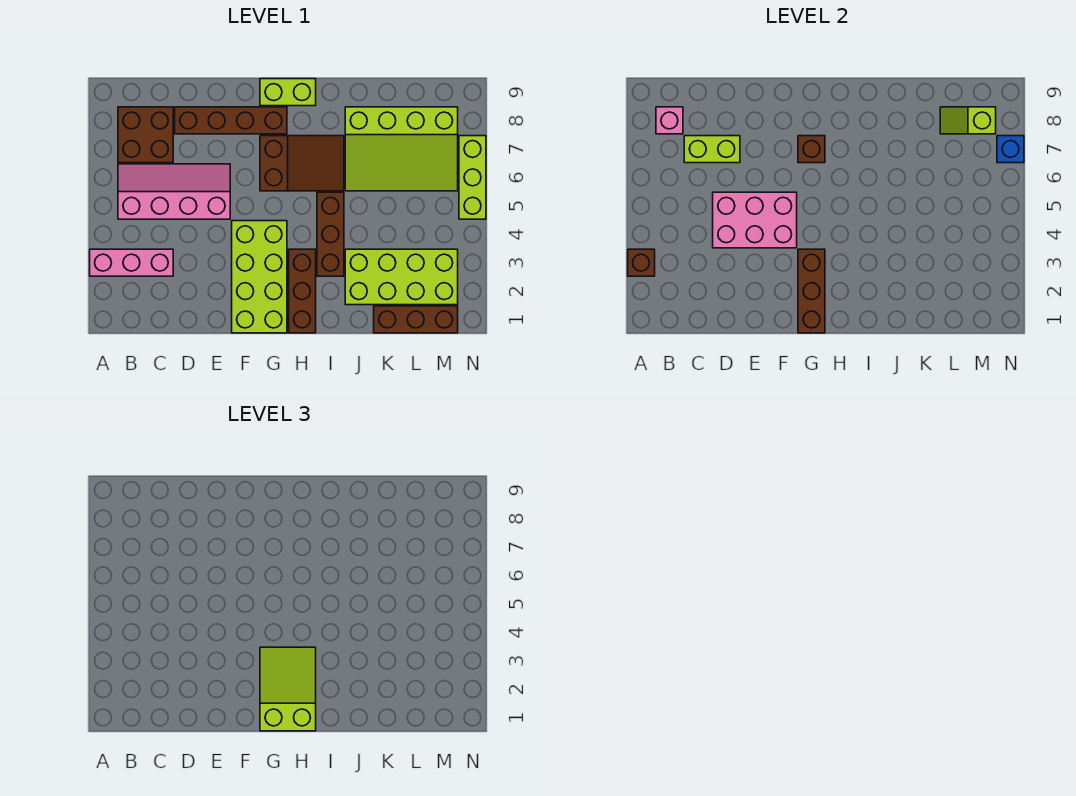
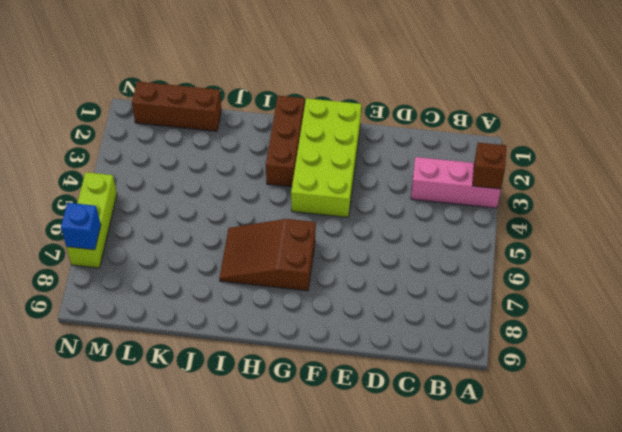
none -> pink 2x4 slope [118,164,230,219]
none -> brown 2x2 brick [118,107,173,163]
none -> brown 1x4 brick [175,107,287,134]

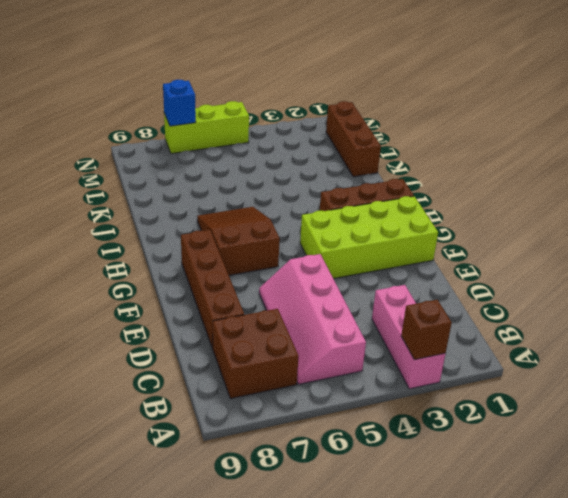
none -> lime 1x2 brick [260,79,316,106]
none -> brown 1x3 brick [317,192,344,276]
none -> lime 2x4 brick [345,249,458,305]

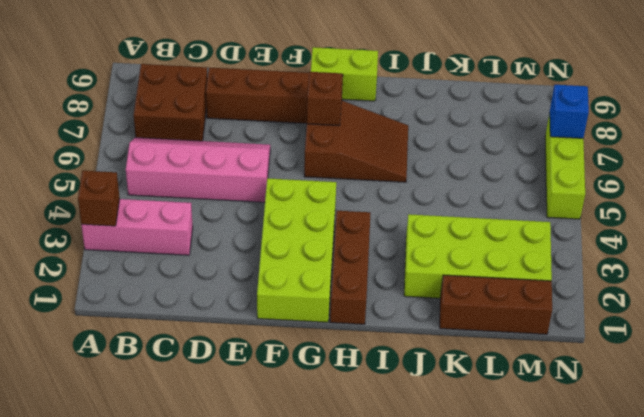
none -> brown 1x3 brick [317,192,344,276]
none -> lime 3x4 slope [345,107,458,191]
none -> pink 1x1 brick [656,107,683,134]

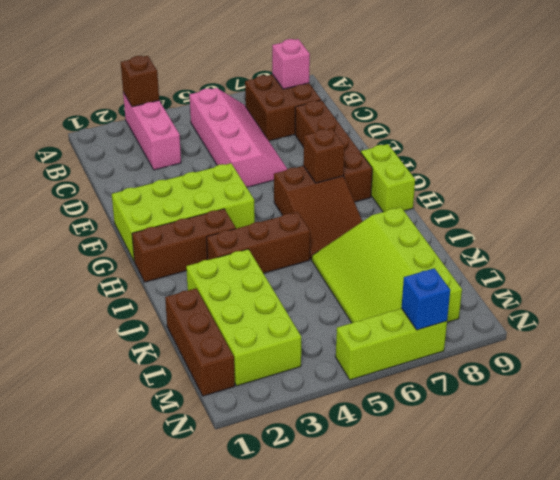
none -> lime 1x2 brick [684,136,740,163]
none -> pink 2x3 brick [713,192,797,248]
none -> brown 1x3 brick [798,249,825,333]

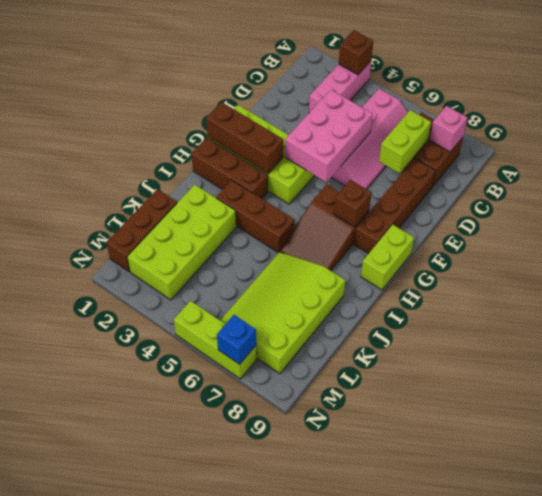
none -> lime 1x2 slope [940,107,996,134]
none -> lime 2x3 slope [260,647,316,731]

